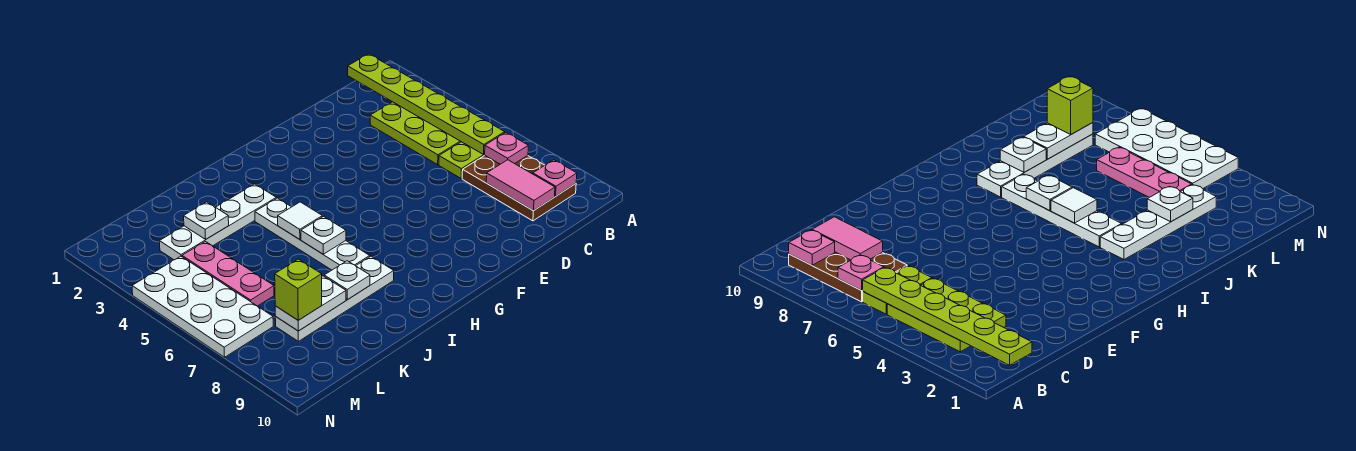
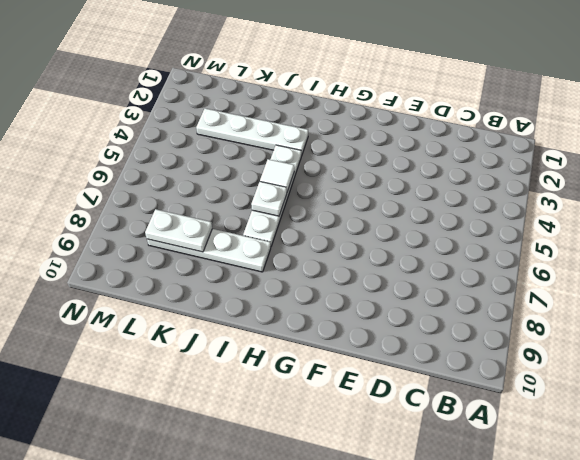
none -> lime 2x3 plate [370,102,461,165]
none -> lime 1x2 plate [439,142,485,178]
none -> brown 2x3 plate [462,156,576,221]

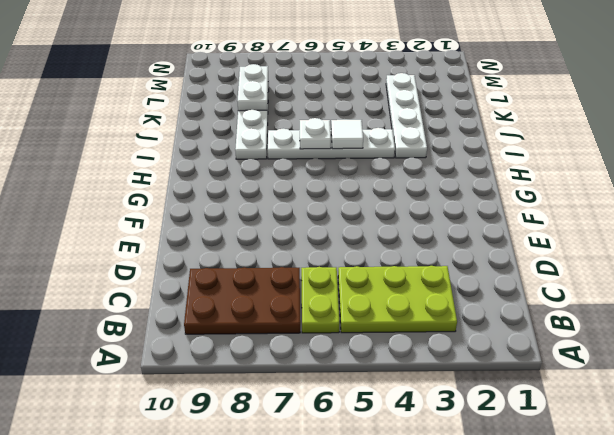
none -> pink 1x3 plate [182,242,274,306]
none -> white 2x4 plate [132,256,273,357]
none -> lime 1x6 plate [348,54,505,154]

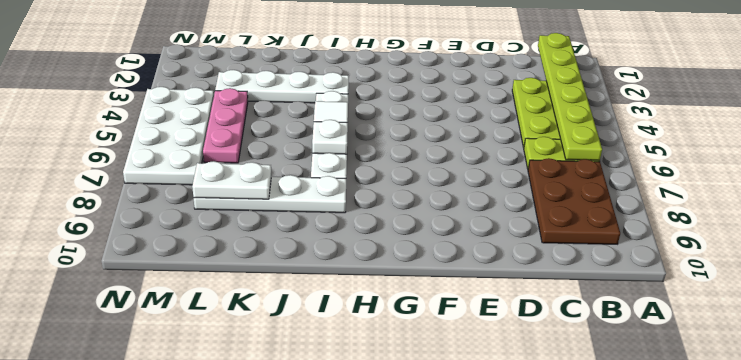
none -> pink 1x1 plate [485,133,528,164]
none -> pink 1x1 plate [533,160,577,196]
none -> pink 1x2 tile [486,160,555,211]

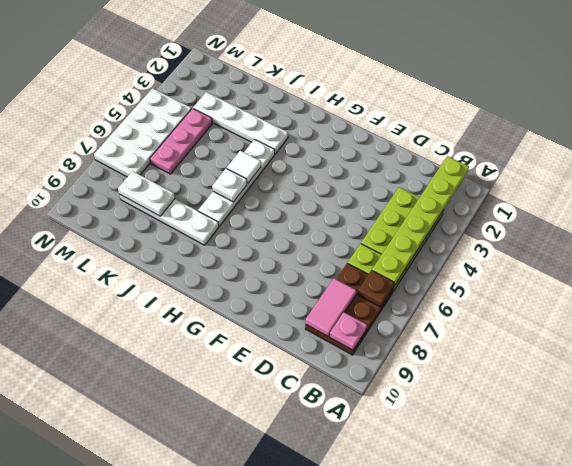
brown 1x1 plate [358,270,394,307] -> pink 1x1 plate [485,133,528,164]
none -> white 1x1 plate [324,261,370,300]
none -> white 1x1 plate [184,202,229,239]
none -> lime 1x1 brick [275,259,322,320]

